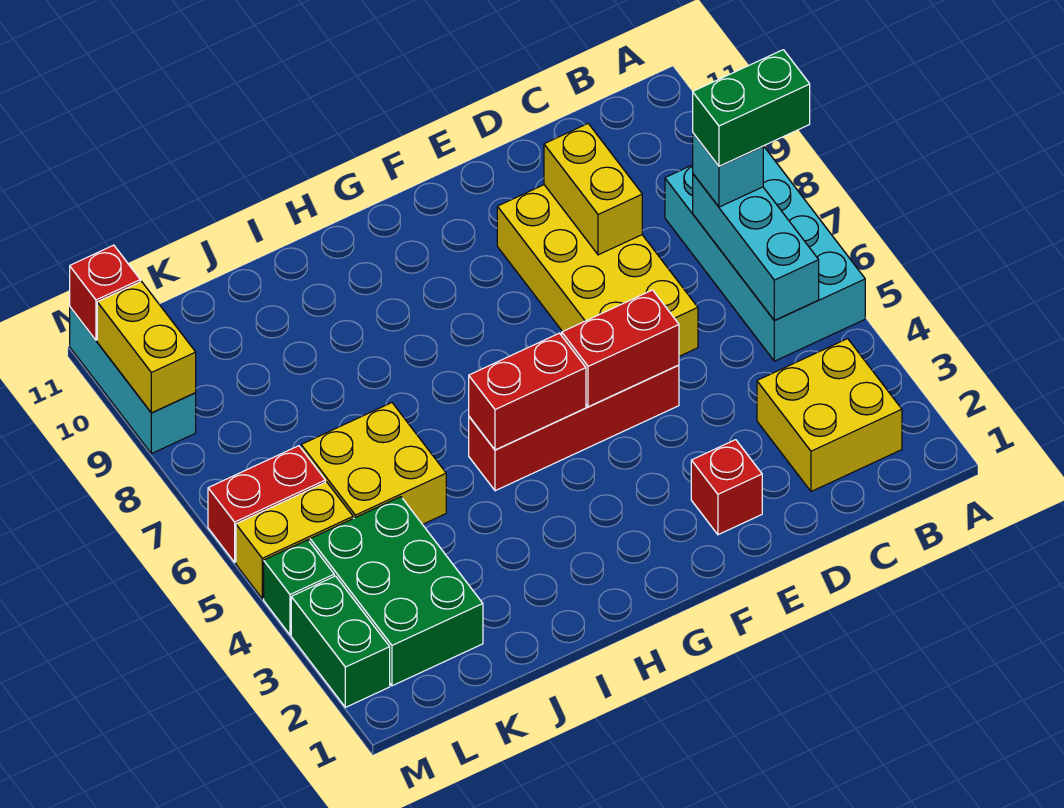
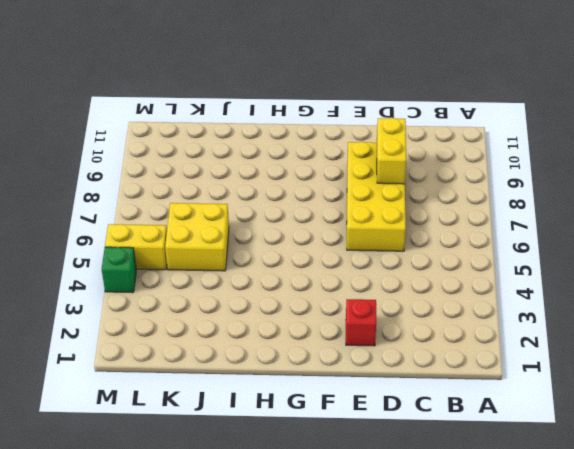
none -> cyan 2x4 brick [665,146,865,361]
none -> yellow 2x2 brick [757,339,902,492]
none -> red 1x4 brick [469,365,679,491]

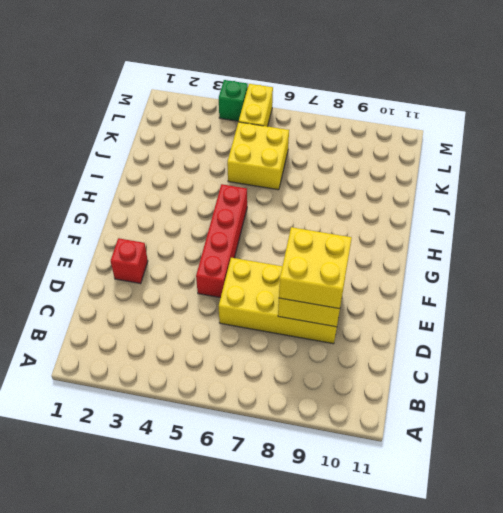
yellow 2x2 brick [279,227,352,309] -> yellow 2x2 brick moved to [757,339,902,492]
none -> cyan 2x4 brick [665,146,865,361]
none -> green 2x3 brick [310,497,483,686]
none -> red 1x2 brick [208,446,325,562]

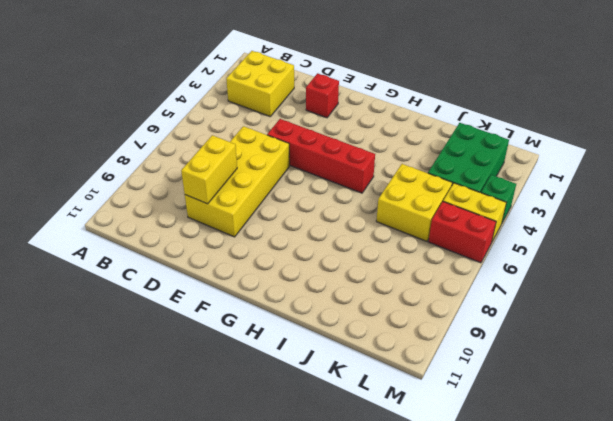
none -> cyan 2x4 brick [665,146,865,361]
none -> green 1x2 brick [291,576,390,707]
none -> cyan 1x3 brick [70,307,196,454]

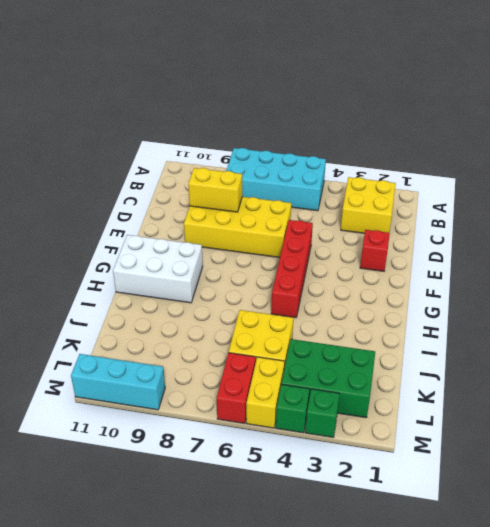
white 2x3 brick [113,235,203,303] -> none
green 1x1 brick [305,389,340,437] -> green 1x2 brick [291,576,390,707]
none -> cyan 1x3 brick [693,174,819,321]
none -> red 1x2 brick [562,290,679,407]
none -> red 1x2 brick [469,333,586,450]

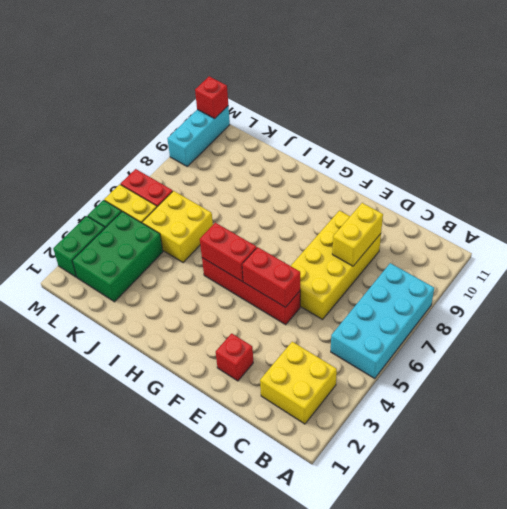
none -> cyan 1x3 brick [693,174,819,321]
none -> yellow 1x2 brick [97,282,196,413]
none -> cyan 1x1 brick [693,133,763,207]

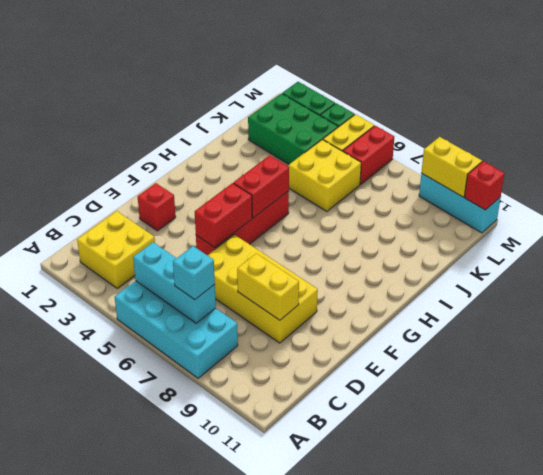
none -> green 1x2 brick [693,50,810,166]

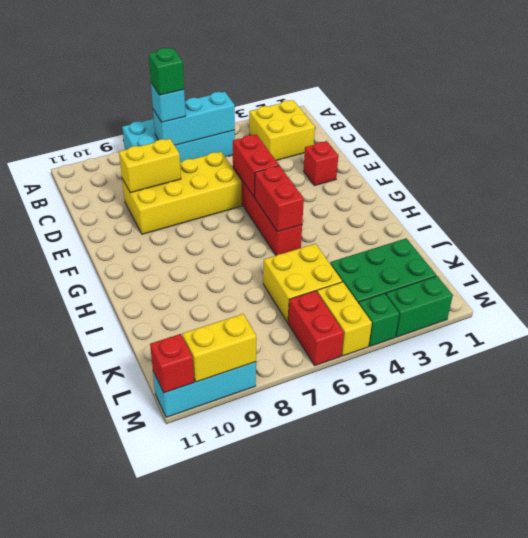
green 1x1 brick [149,48,184,95] -> green 1x2 brick [693,50,810,166]

